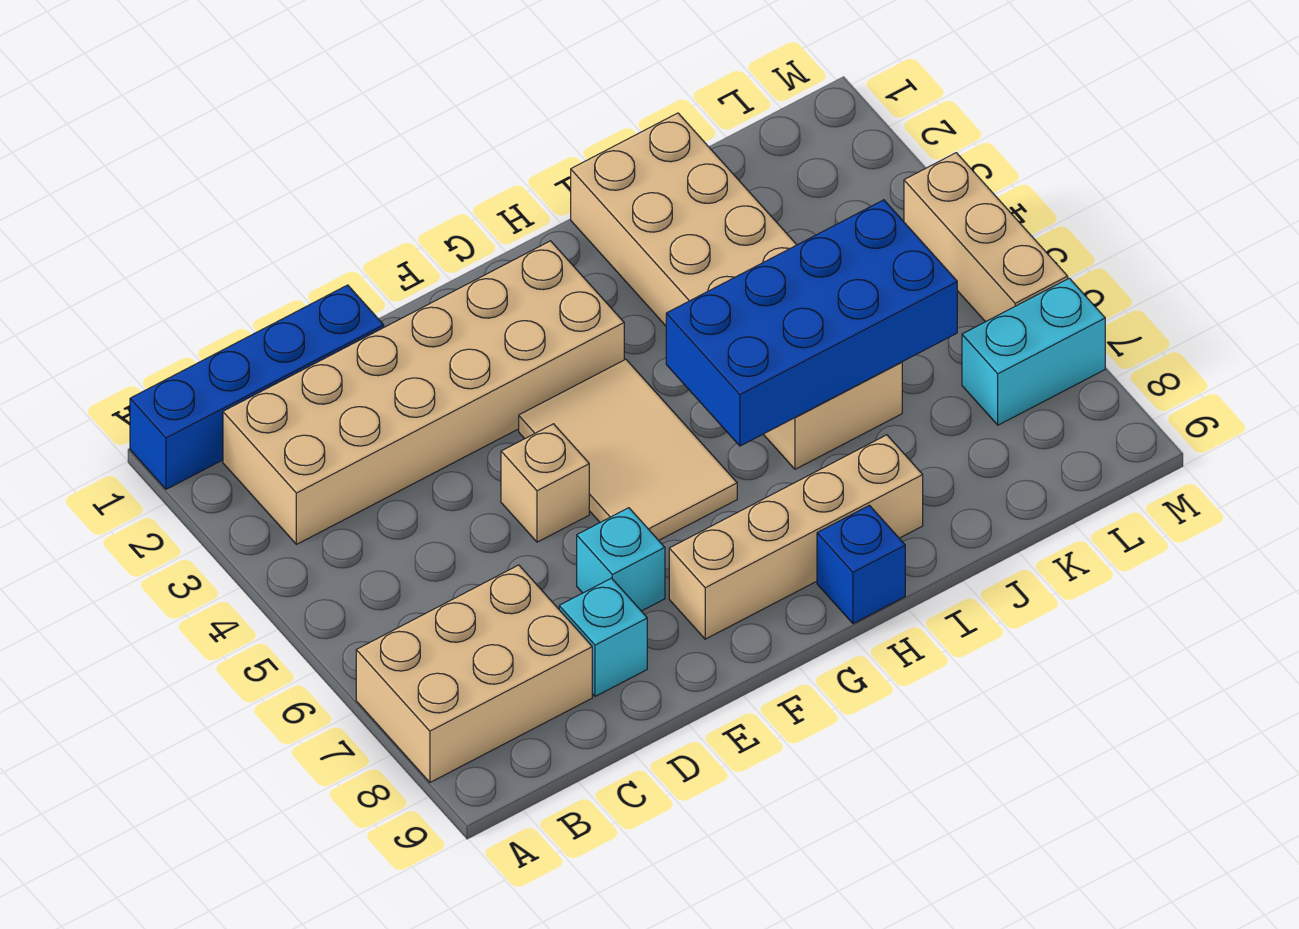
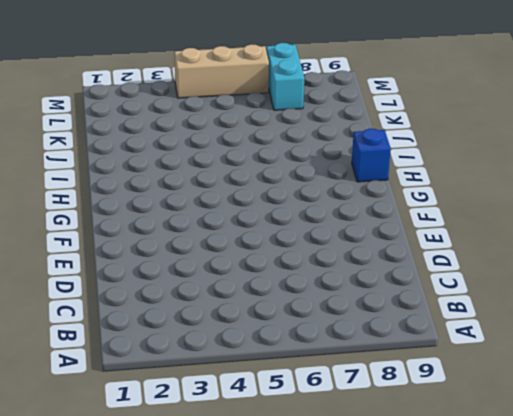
none -> blue 1x4 brick [130,285,384,489]
none -> tan 2x3 brick [356,565,592,782]
none -> tan 2x6 brick [223,241,624,544]

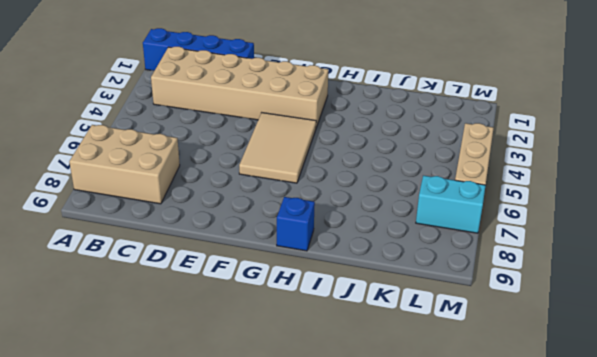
none -> cyan 1x1 brick [559,578,647,696]
none -> tan 1x1 brick [501,424,589,542]
none -> cyan 1x1 brick [577,508,665,611]

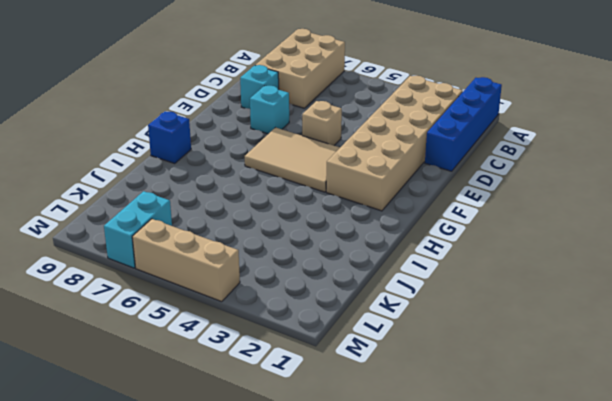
none -> tan 1x4 brick [669,435,923,639]
none -> tan 2x6 brick [571,113,902,469]
none -> blue 2x4 brick [666,200,957,446]

